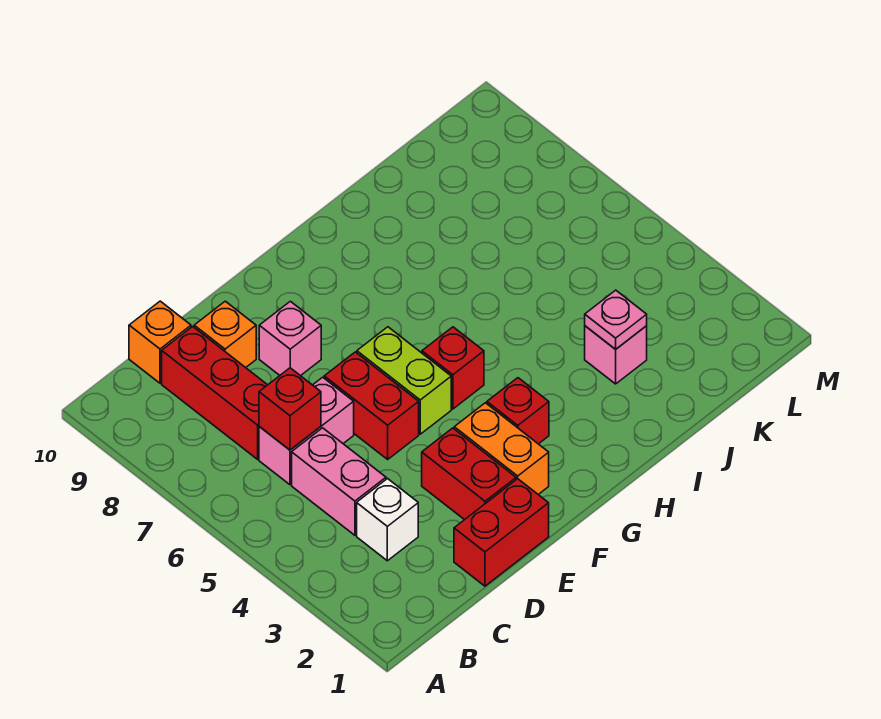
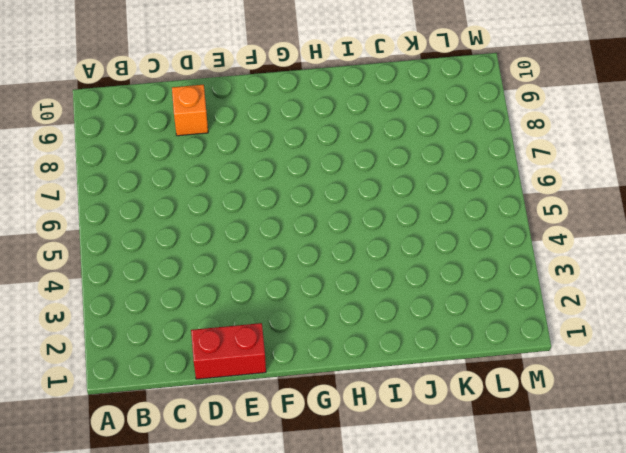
none -> white 1x1 brick [357,479,418,561]
none -> pink 1x2 brick [292,428,386,535]
none -> pink 1x2 brick [259,377,354,485]

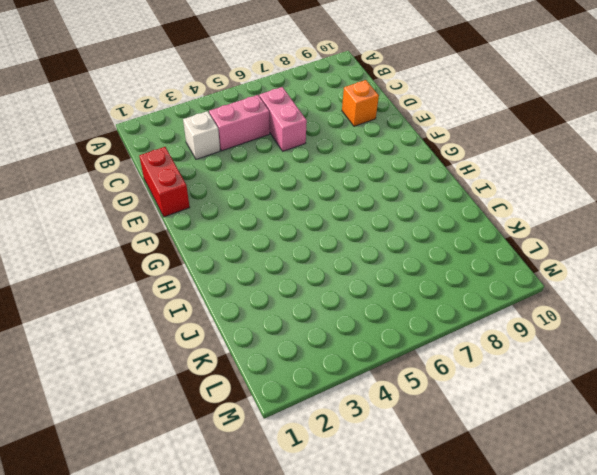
none -> red 1x3 brick [162,326,267,459]
none -> orange 1x1 brick [129,301,191,383]
none -> red 1x2 brick [422,428,516,520]

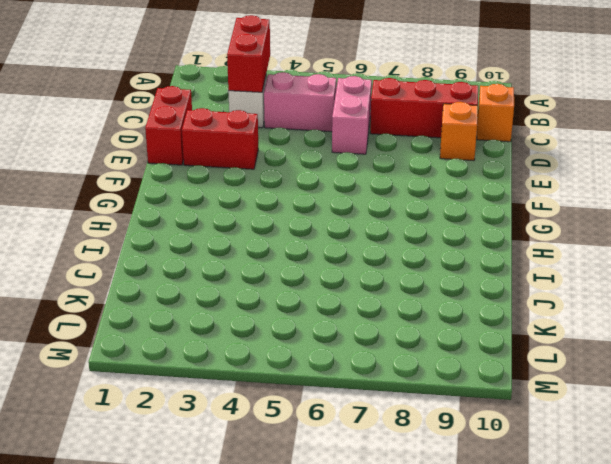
red 1x2 brick [227,15,270,92] -> red 1x2 brick turned to [324,352,419,459]
none -> pink 1x1 brick [259,301,321,376]
none -> orange 1x2 brick [454,403,549,495]
none -> lime 1x2 brick [357,327,451,434]

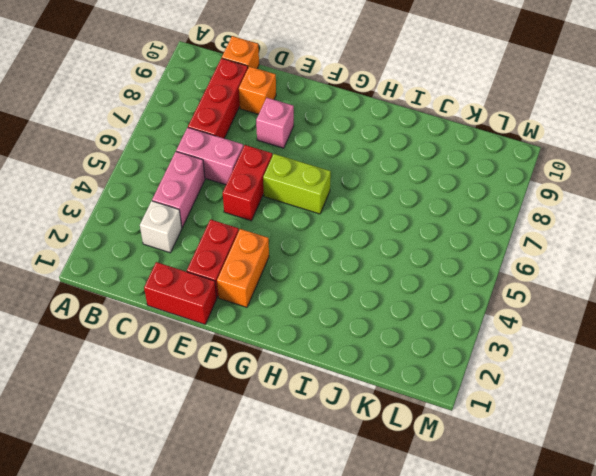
lime 1x2 brick [263,154,331,214] -> lime 1x2 brick turned to [357,327,451,434]
none -> red 1x1 brick [487,378,549,444]
none -> red 1x1 brick [422,327,484,409]
none -> pink 1x1 brick [585,326,647,384]

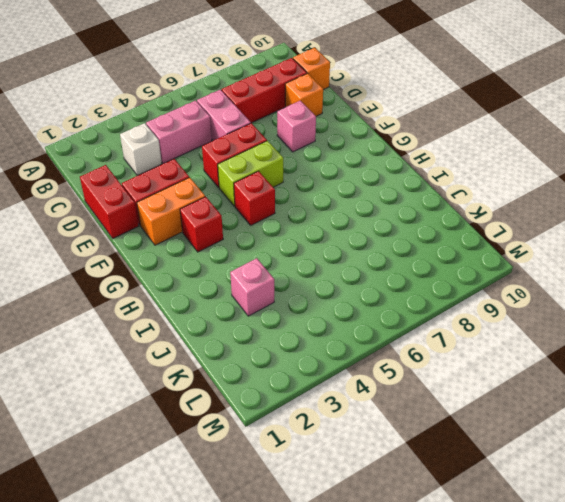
none -> red 1x1 brick [259,368,321,450]
none -> pink 1x1 plate [585,290,647,349]

